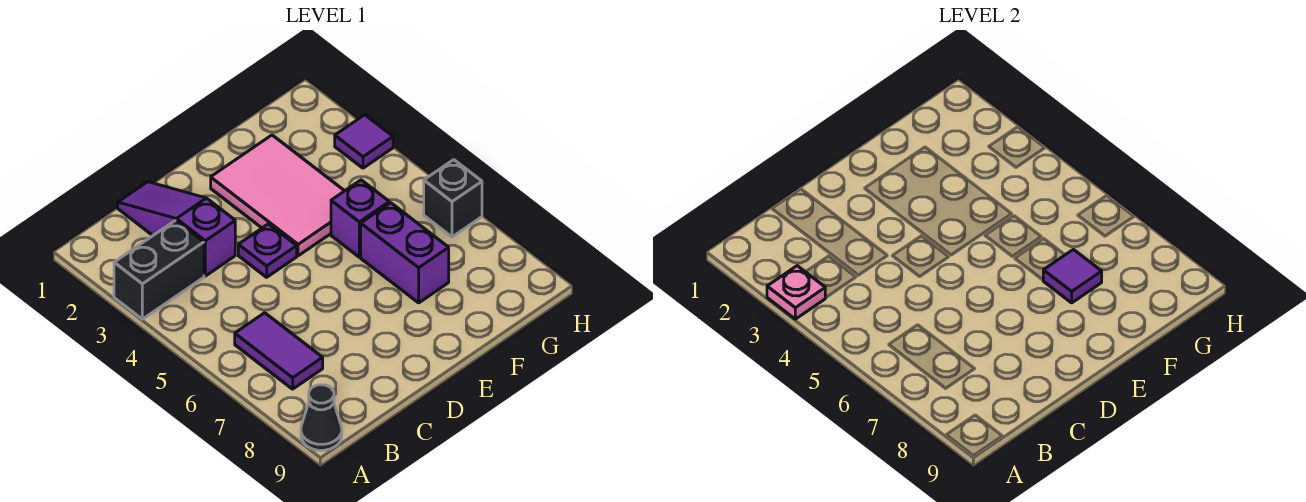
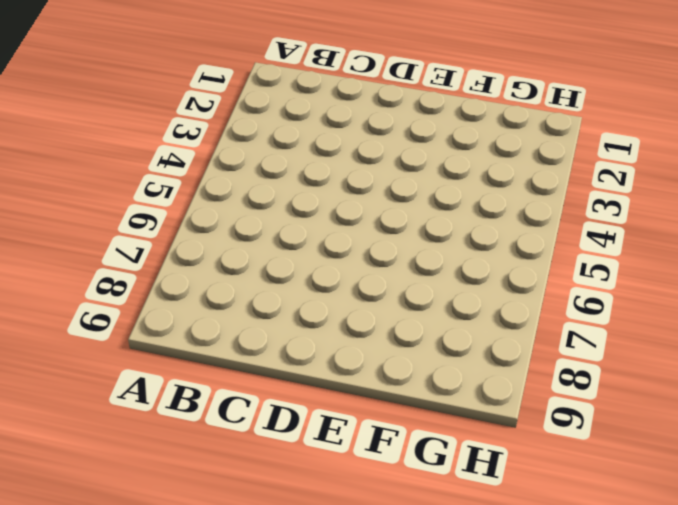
none -> black 1x2 brick [114,220,204,319]
none -> black 1x1 cone [301,385,342,450]
none -> purple 1x2 tile [235,313,323,389]

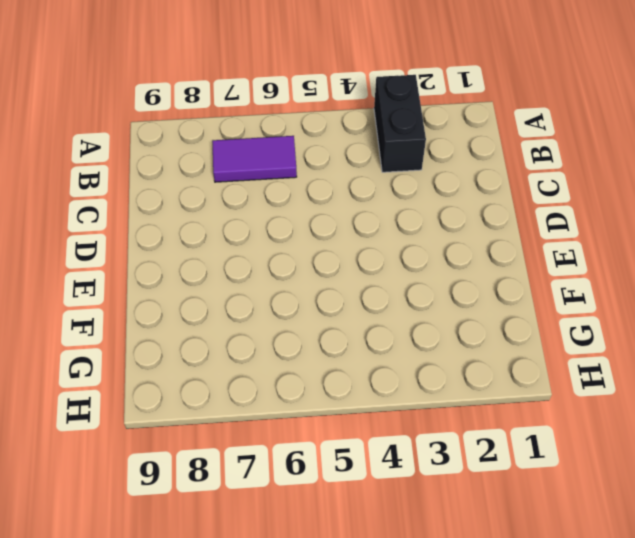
none -> black 1x1 cone [301,385,342,450]
none -> purple 1x3 slope [118,182,235,276]
none -> purple 1x1 plate [238,224,297,277]

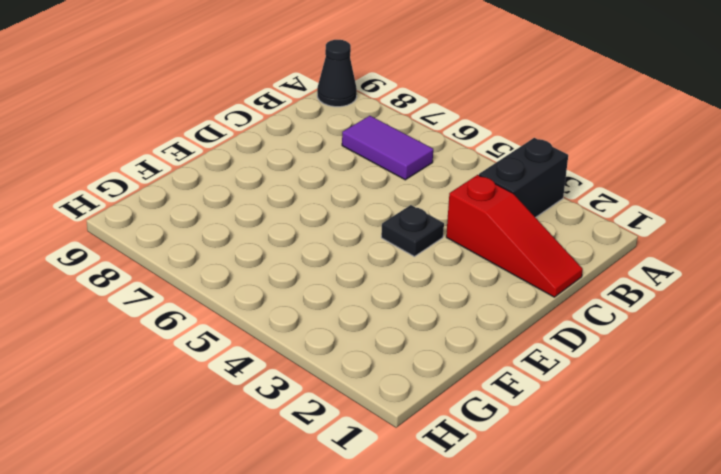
red 1x3 slope [446,175,583,297] -> purple 1x3 slope [118,182,235,276]
black 1x1 plate [381,205,444,257] -> purple 1x1 plate [238,224,297,277]
none -> pink 2x3 tile [211,135,344,256]
none -> purple 1x1 brick [331,180,389,257]
none -> purple 1x2 brick [361,203,449,303]

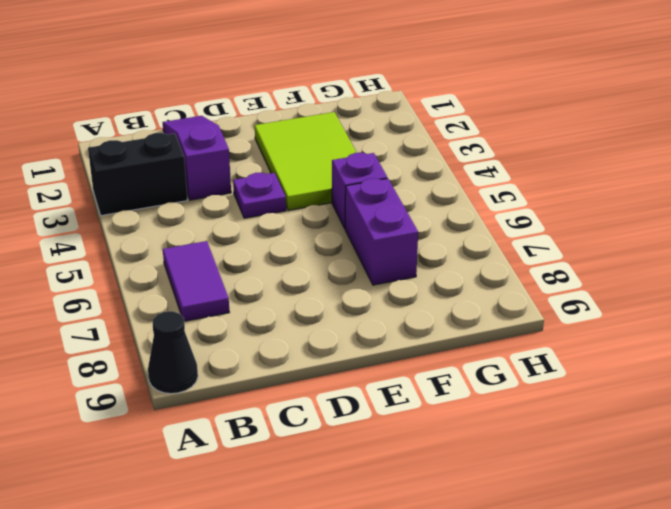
lime 2x3 tile [255,112,357,211] -> pink 2x3 tile [211,135,344,256]
none -> purple 1x1 tile [335,115,393,168]
none -> black 1x1 brick [424,160,482,237]
none -> pink 1x1 plate [767,266,825,319]

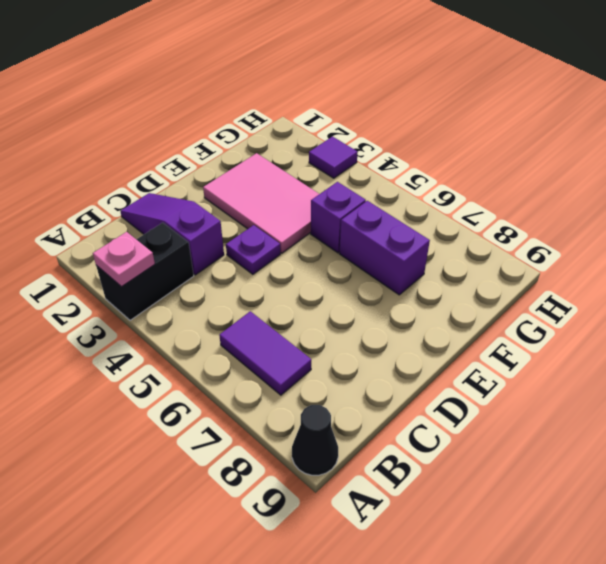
none -> black 1x1 brick [424,160,482,237]
none -> purple 1x1 tile [1043,250,1102,303]

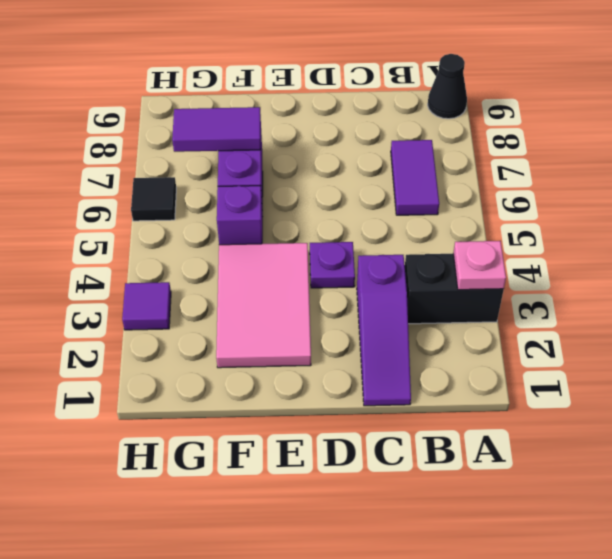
purple 1x2 tile [172,107,261,152] -> purple 1x1 tile [1043,250,1102,303]
black 1x1 tile [131,177,176,221] -> black 1x1 brick [424,160,482,237]

